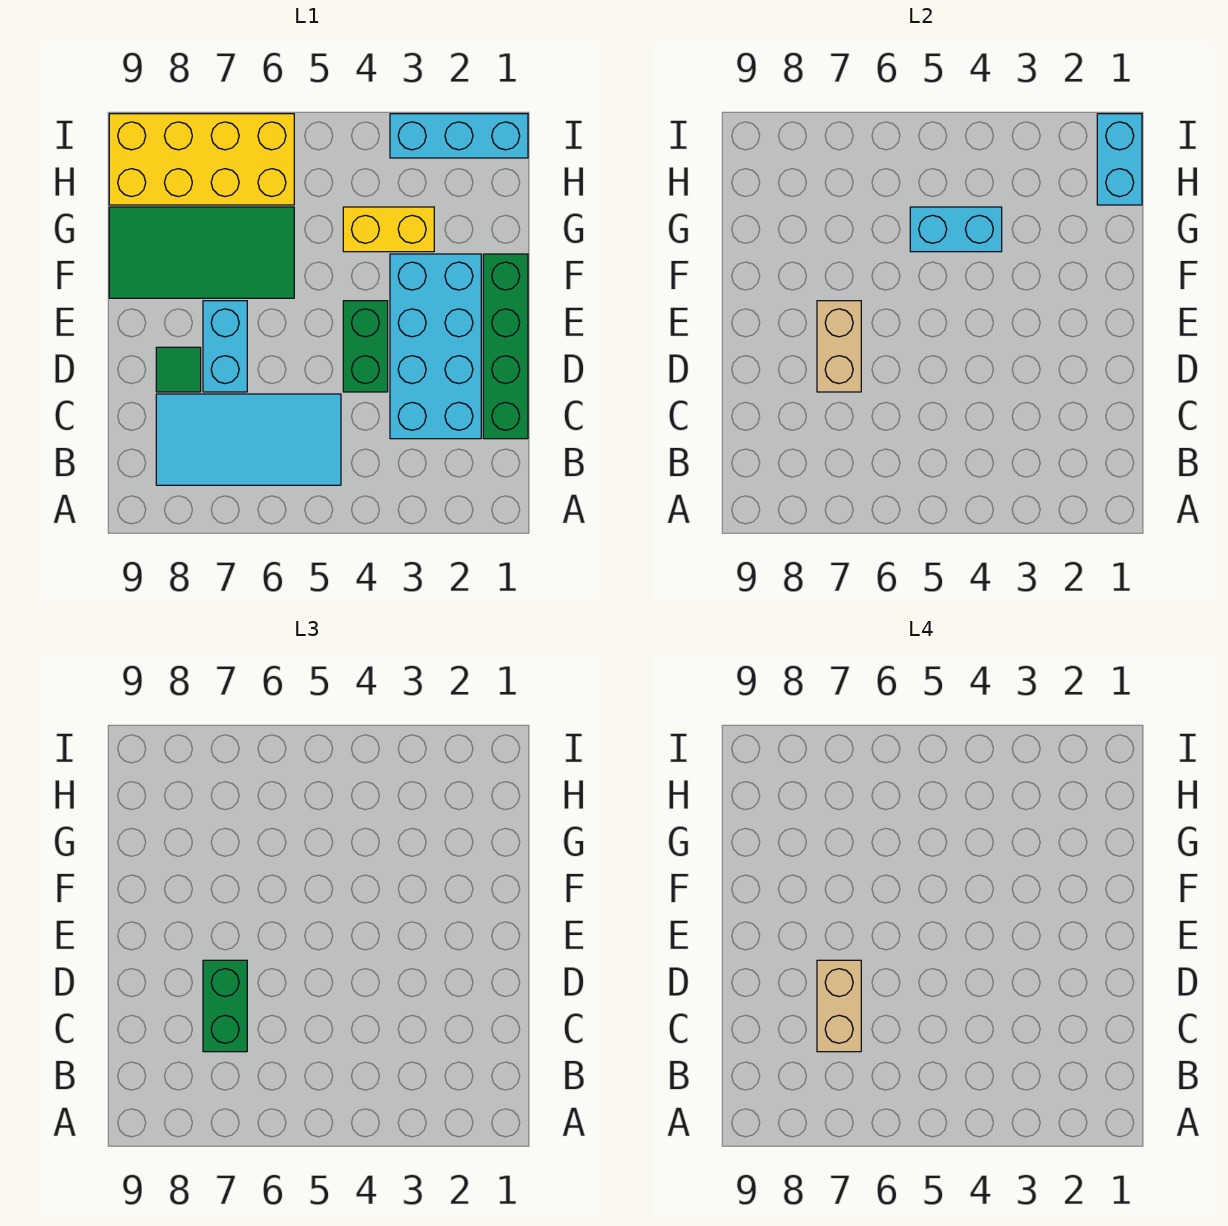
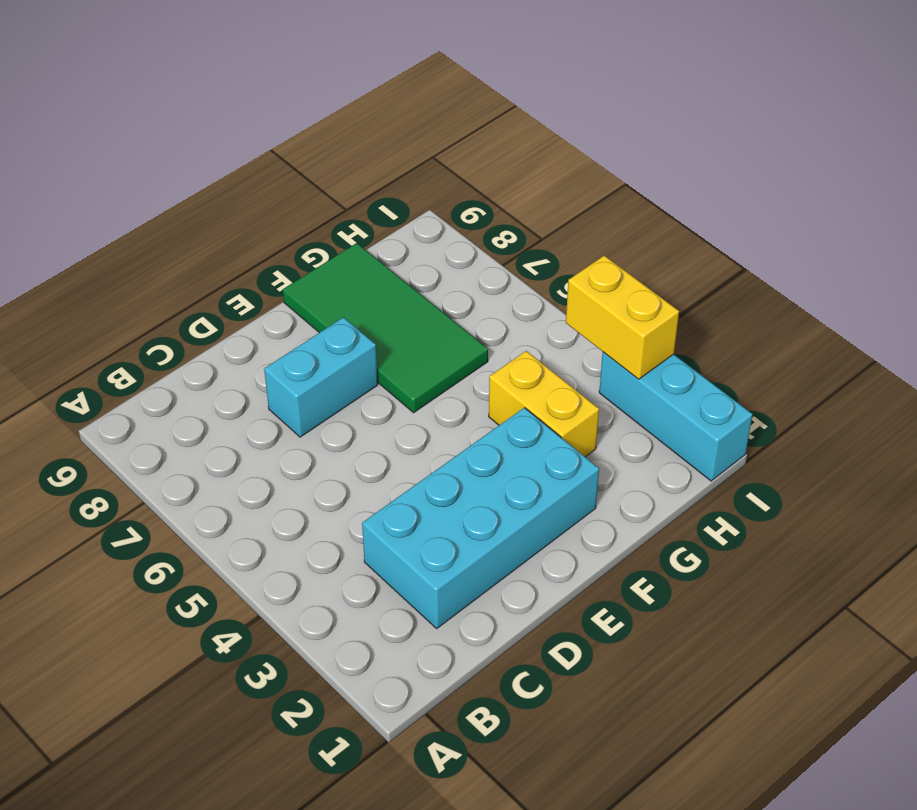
yellow 1x2 brick [566,256,679,379] -> none
none -> cyan 2x4 tile [156,394,341,485]
none -> green 1x4 brick [483,254,528,439]
none -> green 1x2 brick [343,301,388,392]

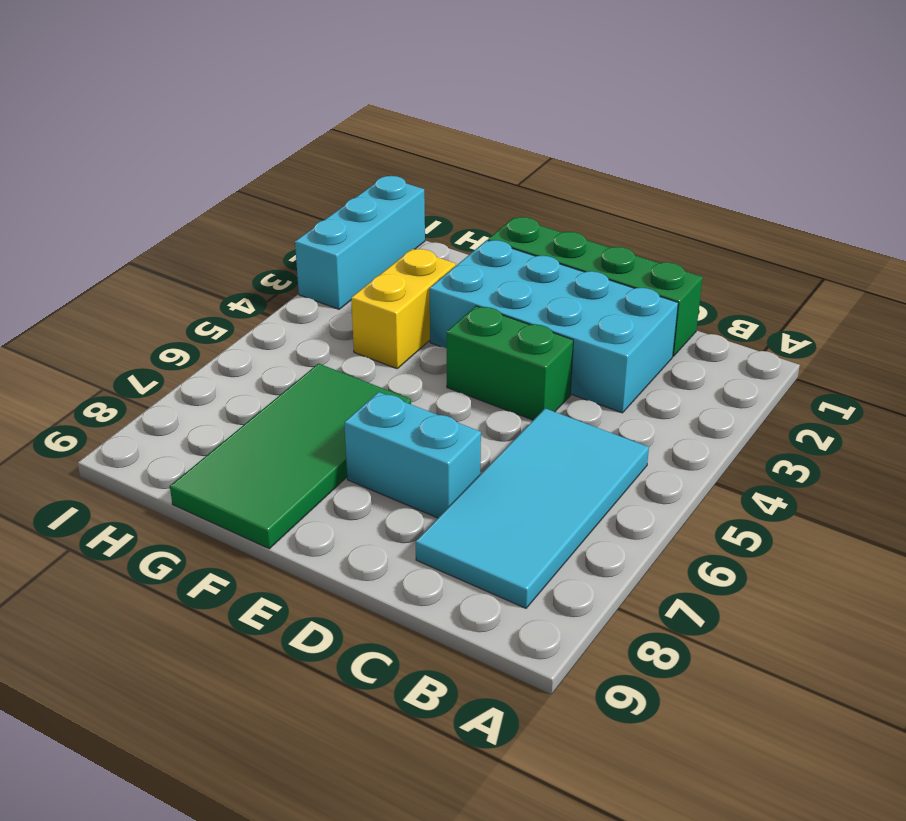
none -> green 1x1 tile [156,347,201,392]
none -> yellow 2x4 brick [109,114,294,205]
none -> tan 1x2 brick [817,301,861,392]

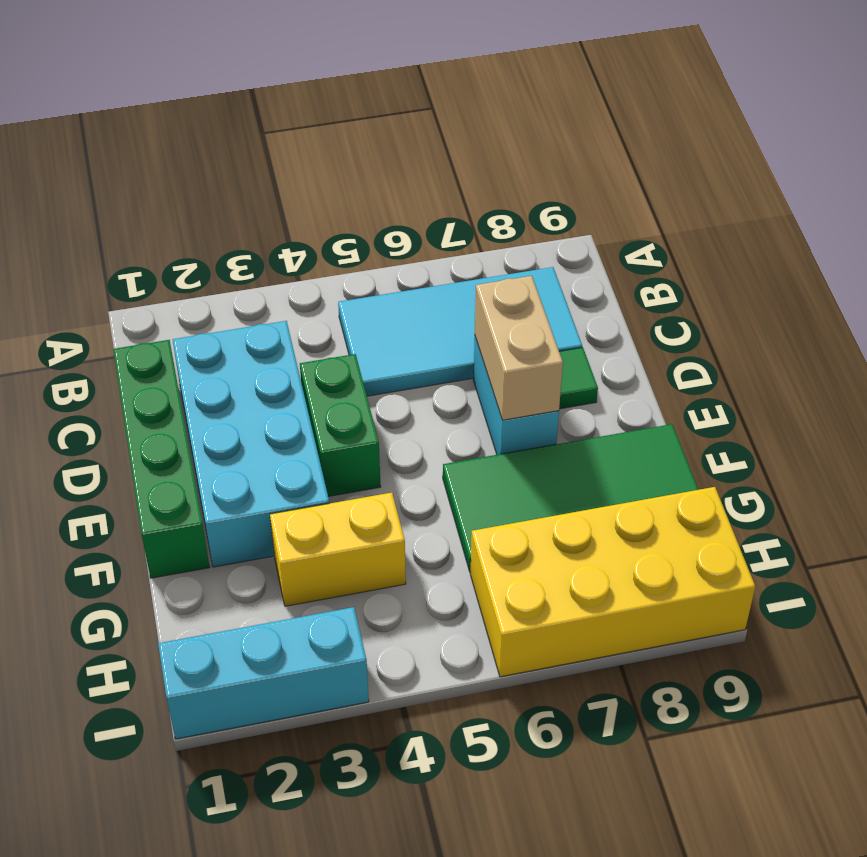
none -> cyan 1x2 brick [910,207,1002,252]
none -> cyan 1x2 brick [1097,114,1142,205]
none -> green 1x2 brick [203,960,247,1052]

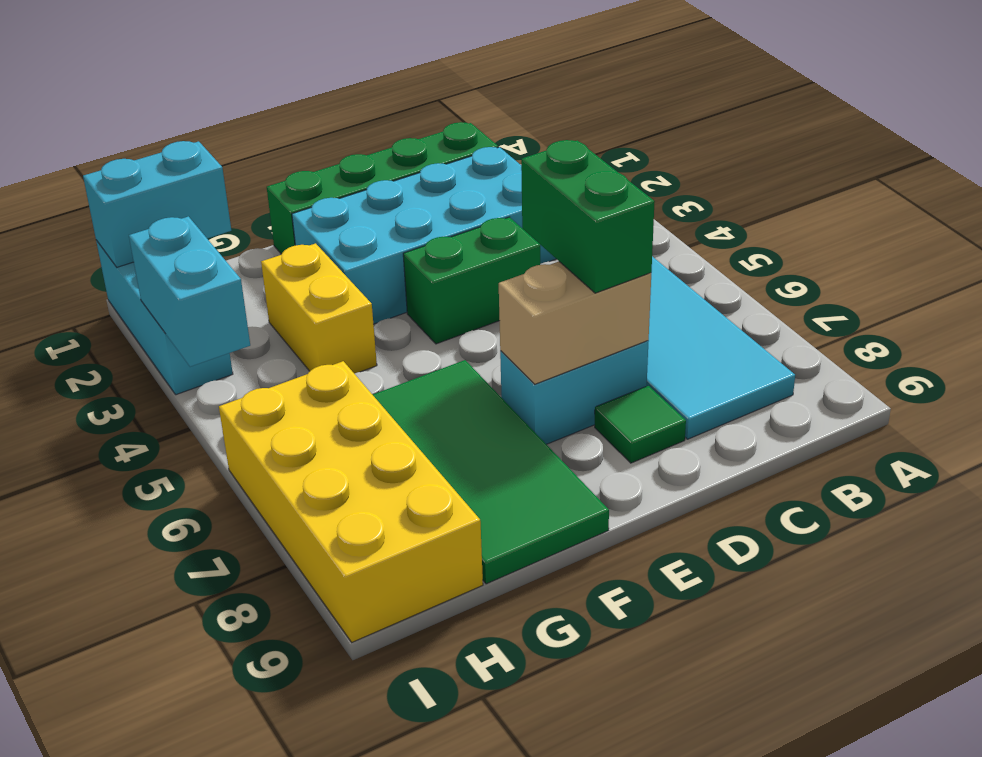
green 1x2 brick [521,140,655,293] -> green 1x2 brick turned to [203,960,247,1052]
cyan 1x2 brick [129,216,250,367] -> cyan 1x2 brick moved to [910,207,1002,252]
none -> tan 1x2 brick [817,960,861,1052]

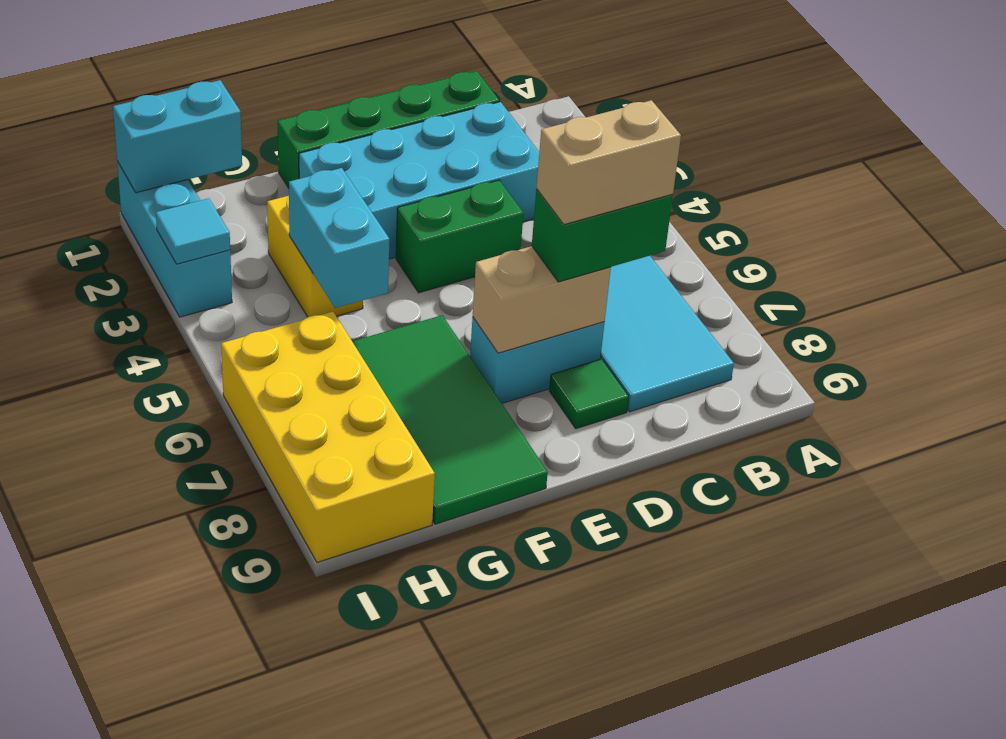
cyan 1x1 tile [156,198,230,264] -> none

